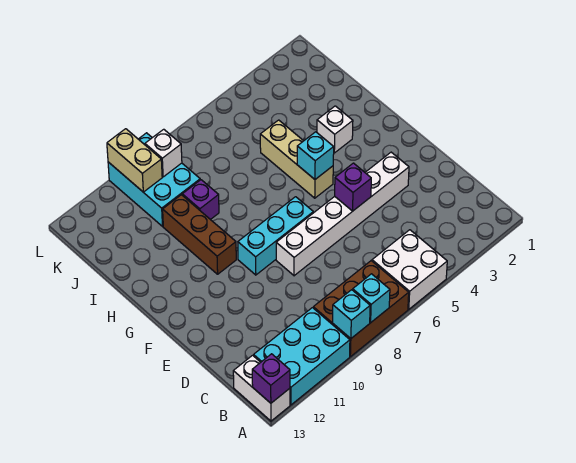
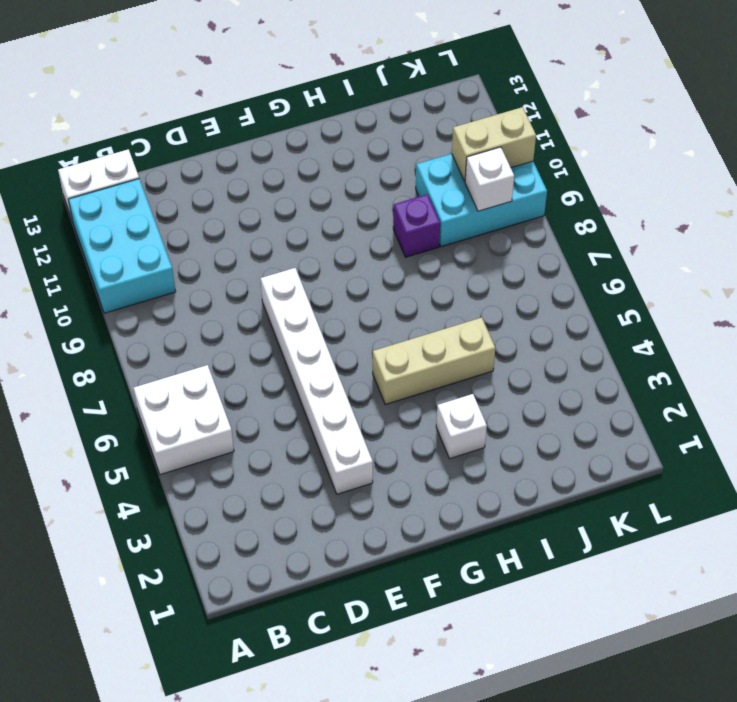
none -> brown 2x3 brick [313,261,409,357]
none -> cyan 1x3 brick [238,197,313,275]
none -> brown 1x3 brick [163,195,236,274]

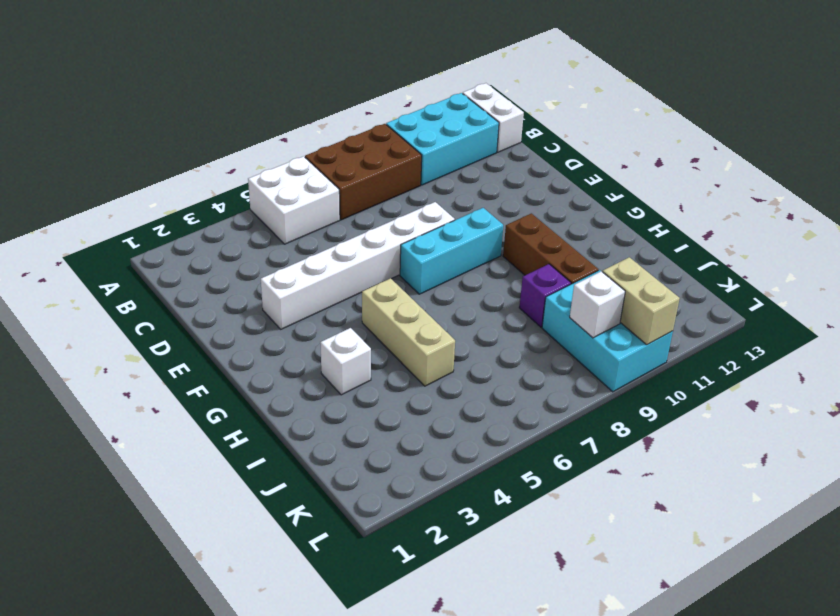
none -> cyan 1x1 brick [353,274,390,322]
none -> cyan 1x1 brick [333,290,370,339]
none -> purple 1x1 brick [252,354,290,403]

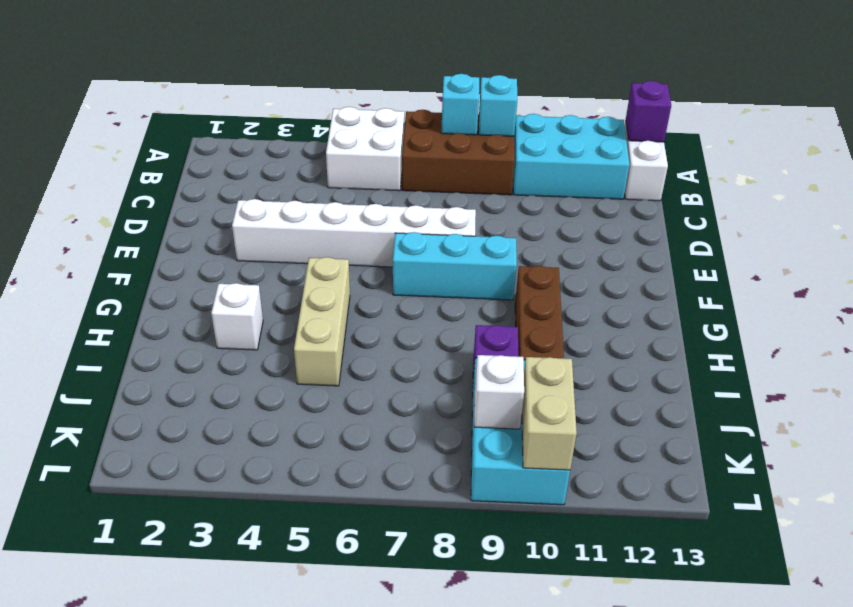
none -> purple 1x1 brick [335,163,371,211]
none -> cyan 1x1 brick [297,132,334,179]

